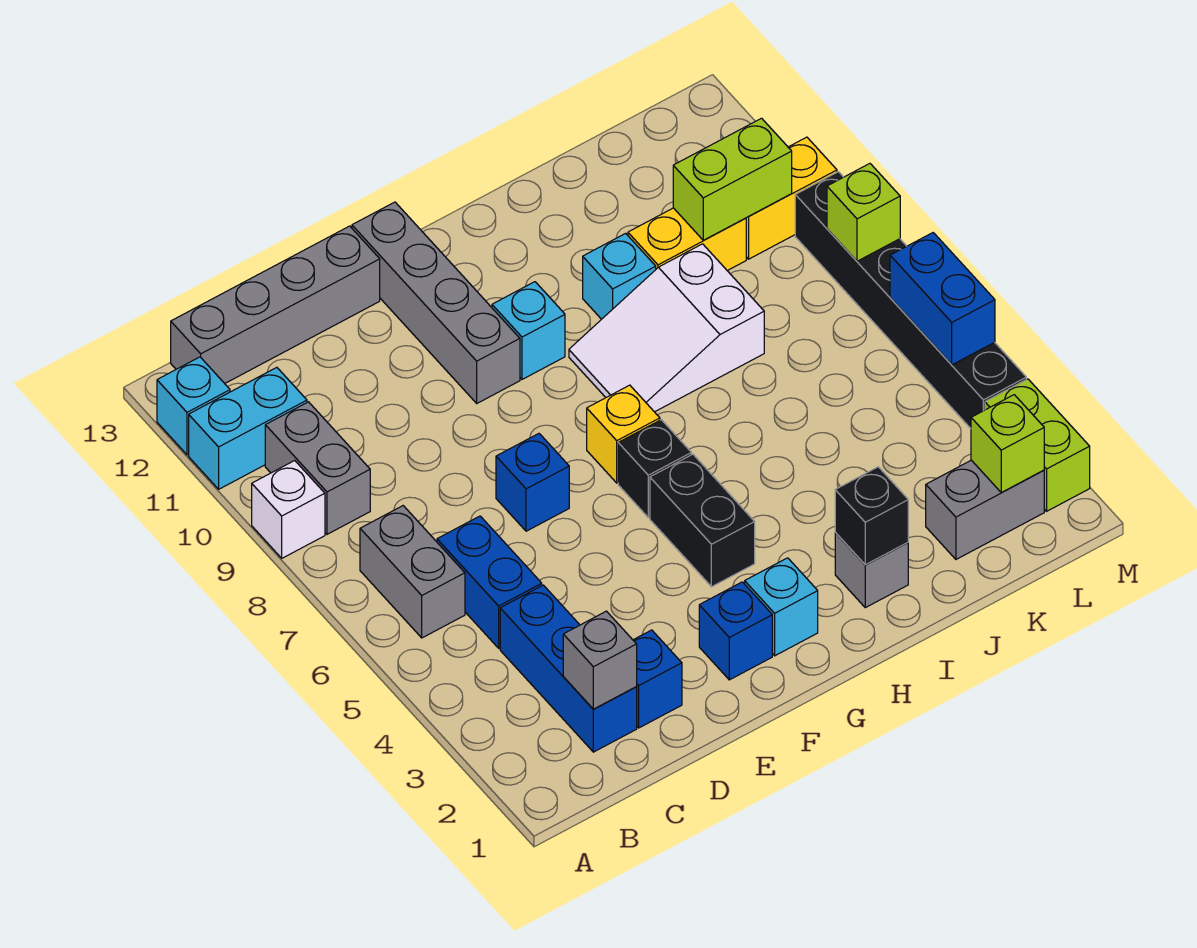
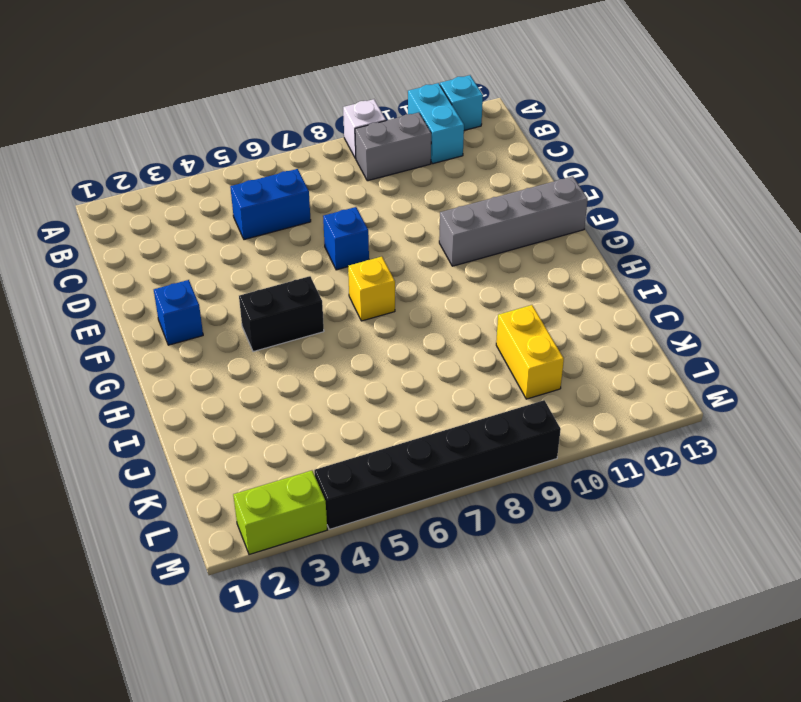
none -> grey 1x2 brick [360,506,465,638]
none -> grey 1x4 brick [171,226,380,383]
none -> blue 1x3 brick [500,585,637,752]
none -> blue 1x1 brick [633,630,682,728]

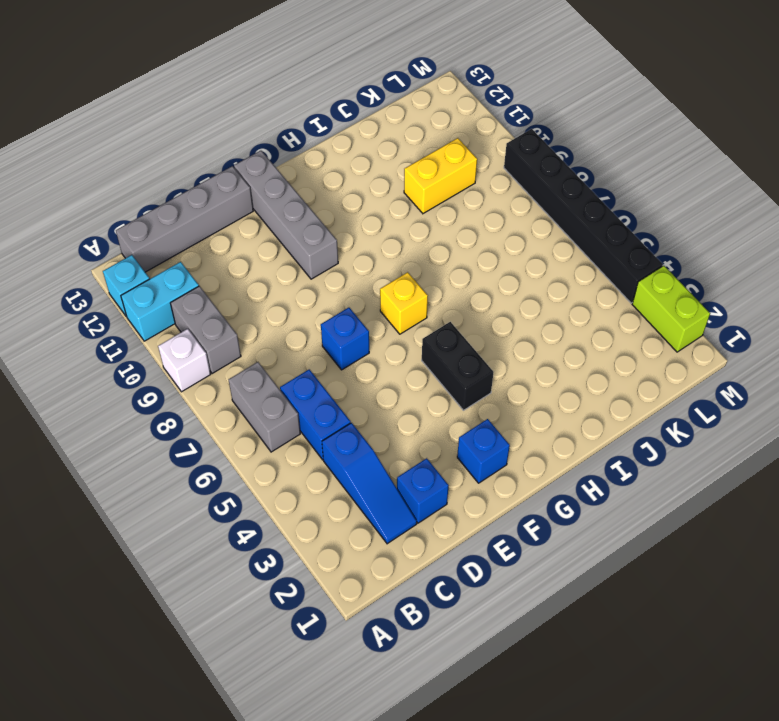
blue 1x3 slope [322,423,417,544] -> blue 1x3 brick [500,585,637,752]
none -> cyan 1x1 brick [745,558,818,656]
none -> black 1x1 brick [618,420,691,518]
none -> cyan 1x1 brick [492,282,565,379]
none -> white 2x3 slope [569,244,764,412]

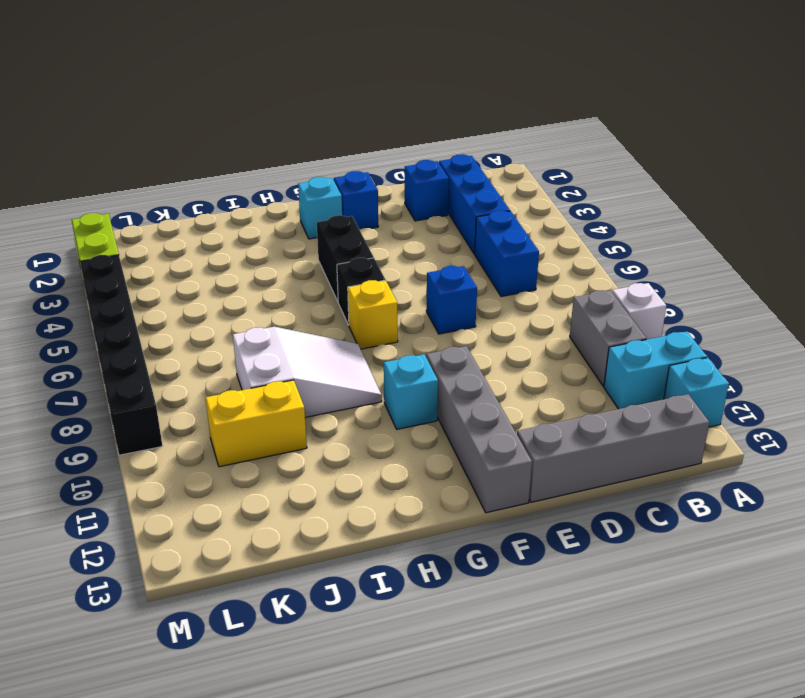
none -> grey 1x2 brick [360,506,465,638]
none -> grey 1x1 brick [835,532,908,608]
none -> cyan 1x1 brick [583,233,656,319]
none -> grey 1x2 brick [926,460,1044,559]

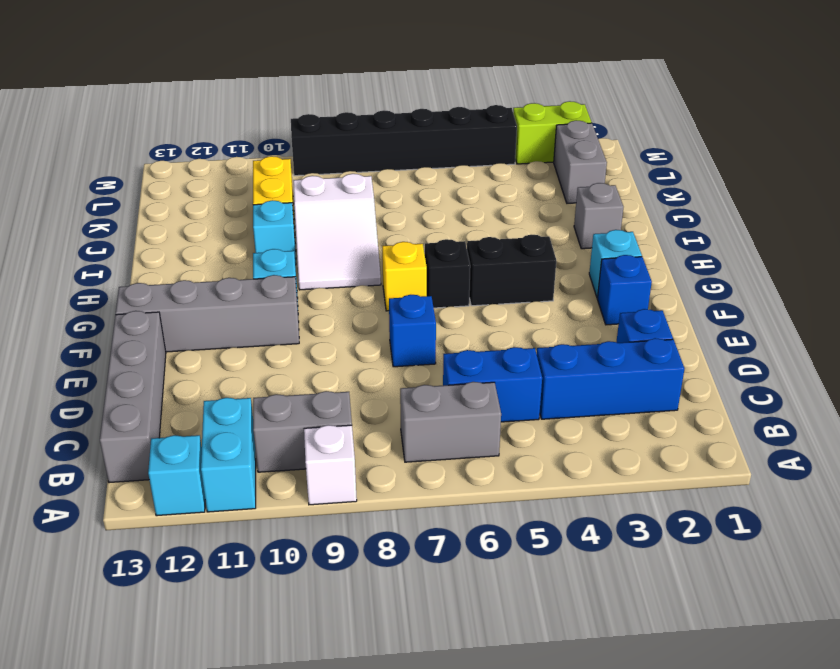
none -> yellow 1x2 brick [746,137,837,259]
none -> grey 1x1 brick [563,611,637,709]
none -> black 1x1 brick [835,467,908,565]
none -> lime 1x2 brick [673,118,792,240]

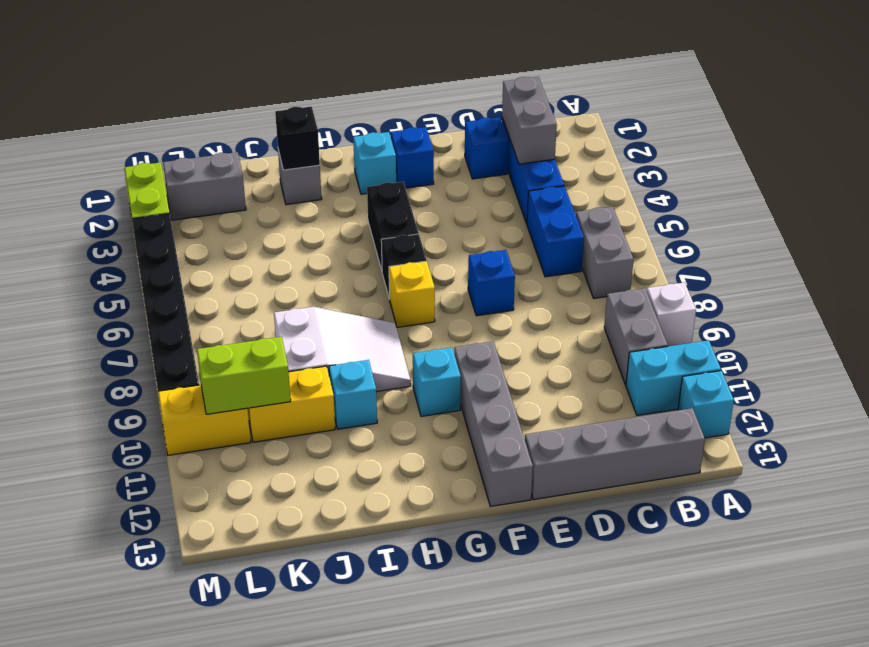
grey 1x2 brick [502,77,557,164] -> grey 1x1 brick [563,611,637,709]
none -> lime 1x1 brick [971,395,1044,492]
none -> blue 1x2 brick [890,233,995,365]
none -> lime 1x1 brick [827,164,900,261]

